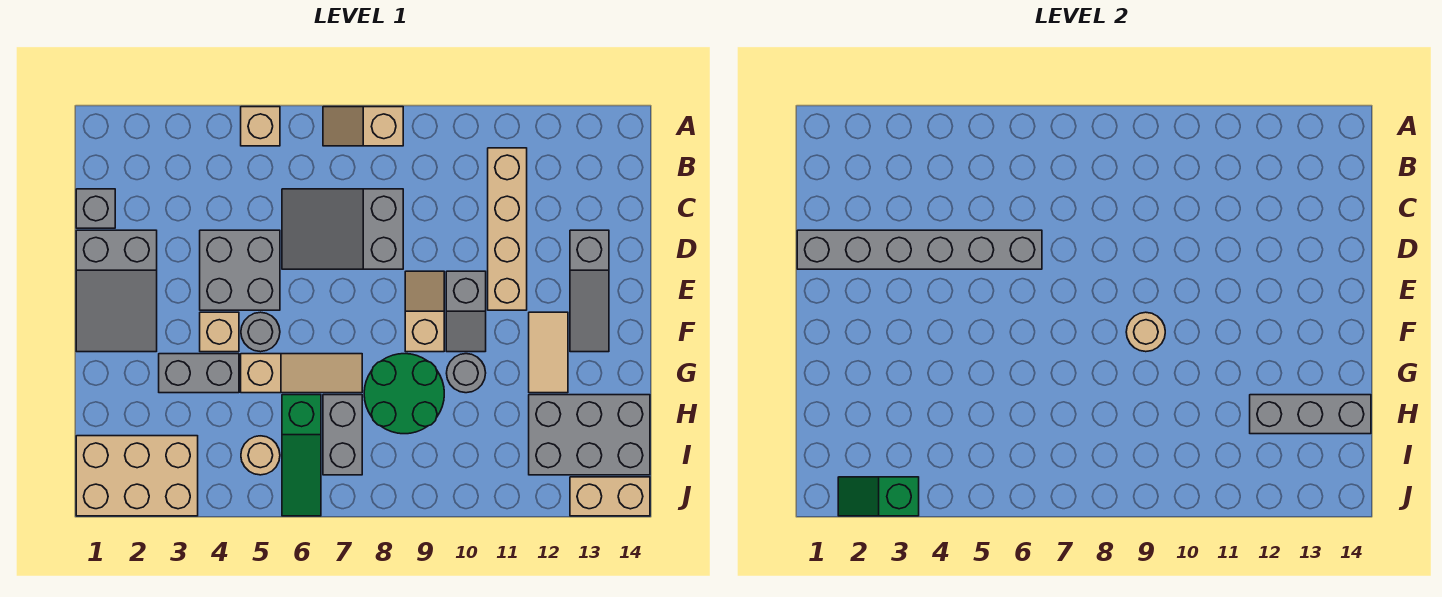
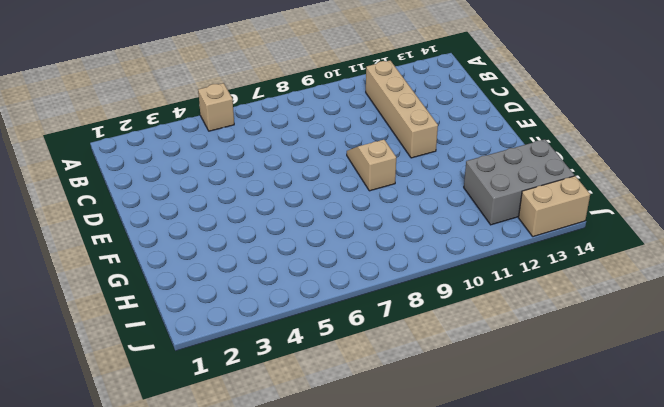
none -> tan 1x2 slope [323,107,403,146]
none -> grey 1x1 brick [76,189,115,228]
none -> grey 2x3 slope [282,189,403,269]

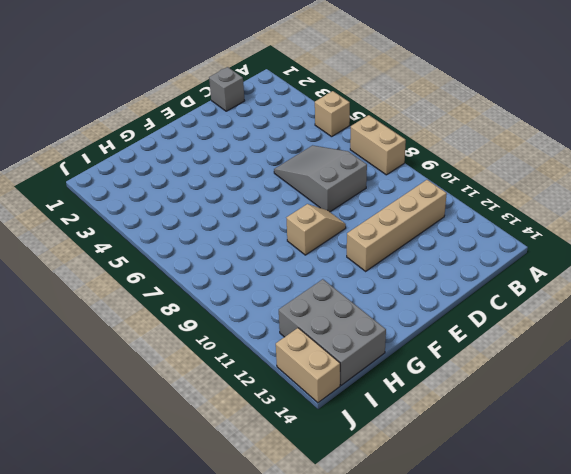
tan 1x2 brick [350,115,406,175] -> tan 1x2 slope [323,107,403,146]
none -> grey 2x3 slope [76,230,157,352]
none -> grey 2x2 brick [200,230,280,310]
none -> grey 1x3 slope [570,230,609,352]

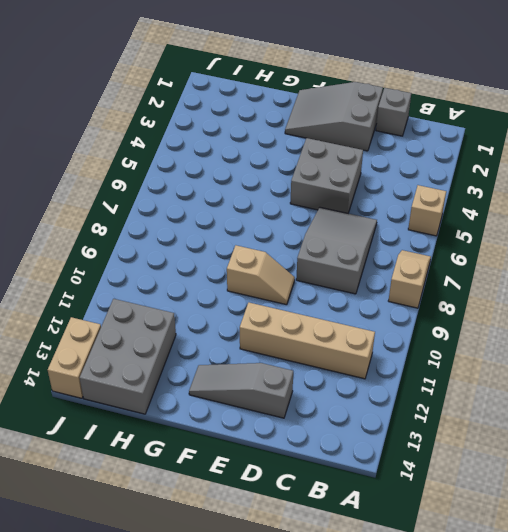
none -> grey 1x2 slope [446,271,486,352]
none -> tan 1x1 brick [200,312,239,352]
none -> grey 1x1 round brick [241,312,280,352]

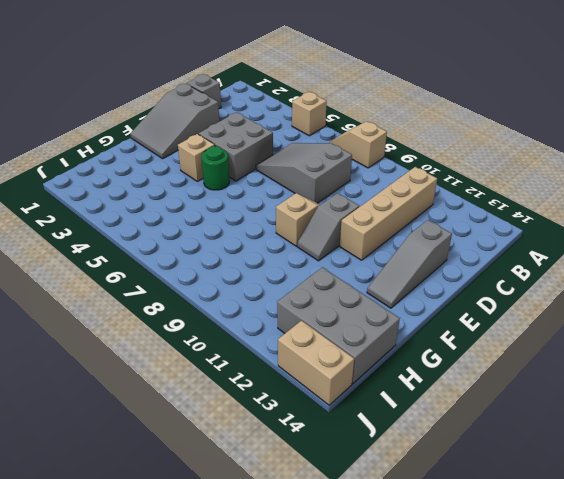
green 1x1 round brick [201,146,230,190] -> grey 1x1 round brick [241,312,280,352]
none -> tan 1x2 tile [529,312,568,393]
none -> grey 1x2 brick [159,354,239,393]
none -> tan 1x3 slope [241,354,362,393]

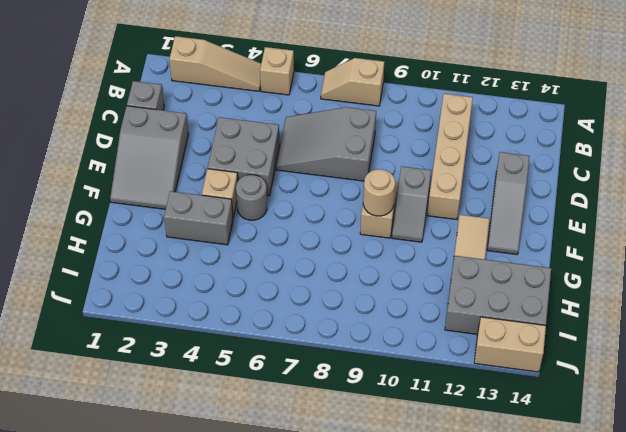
tan 1x3 slope [169,36,261,91] -> tan 1x3 slope moved to [241,354,362,393]
none -> green 2x2 round brick [364,354,444,434]
none -> grey 1x1 round brick [447,354,486,393]
none -> green 1x3 slope [282,395,321,516]

